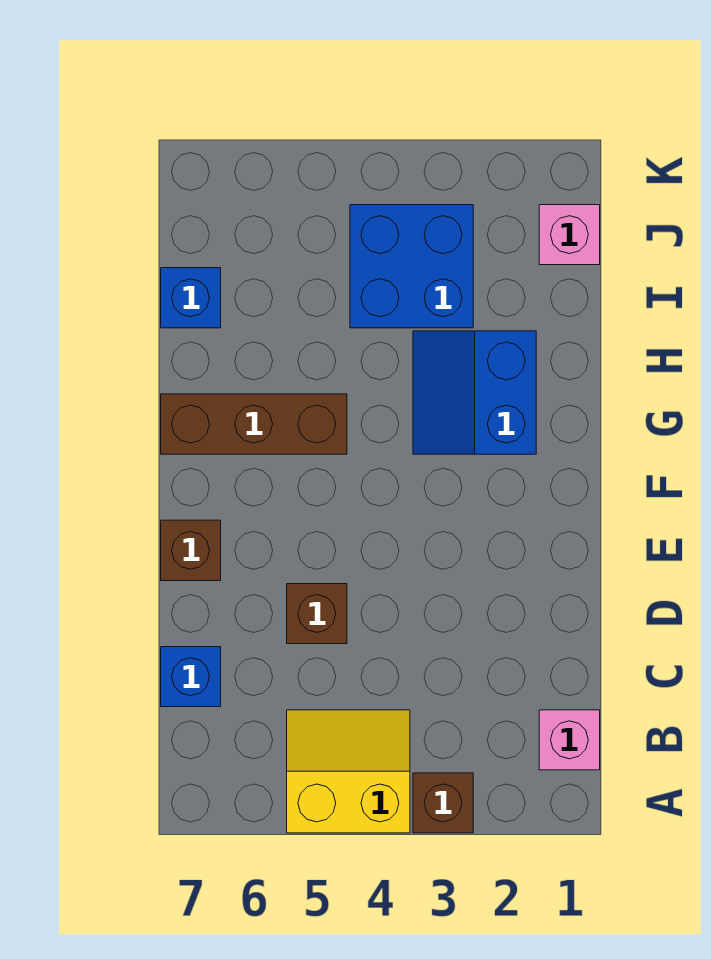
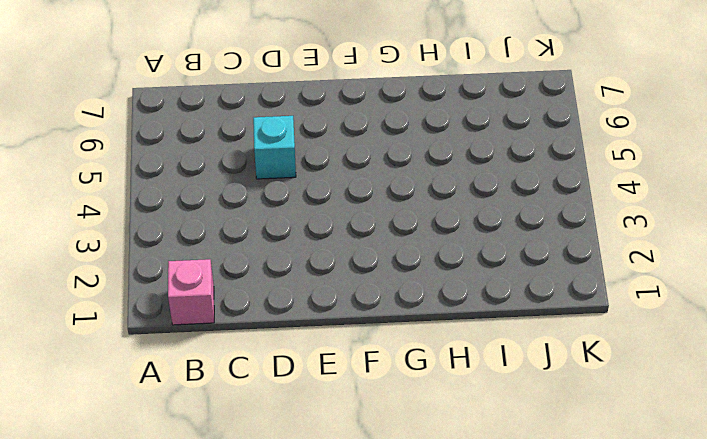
cyan 1x1 brick [253,116,296,179] -> brown 1x1 brick [287,584,347,644]
none -> brown 1x1 brick [413,773,473,833]
none -> yellow 2x2 slope [287,710,410,833]

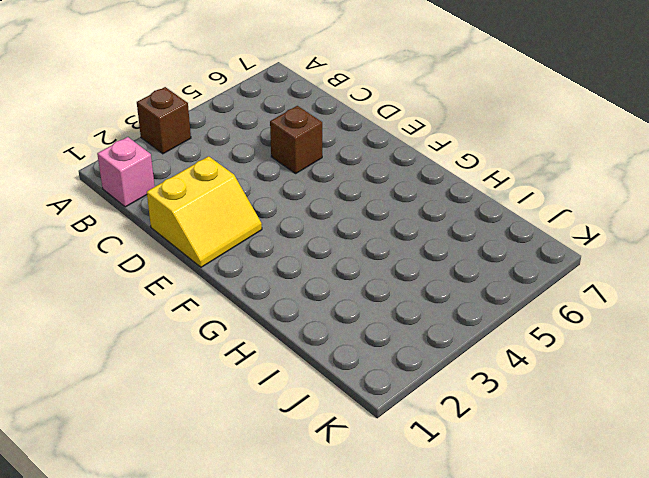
yellow 2x2 slope [147,156,262,267] -> yellow 2x2 slope moved to [287,710,410,833]
none -> blue 1x1 brick [161,647,221,707]
none -> brown 1x1 brick [161,520,221,581]

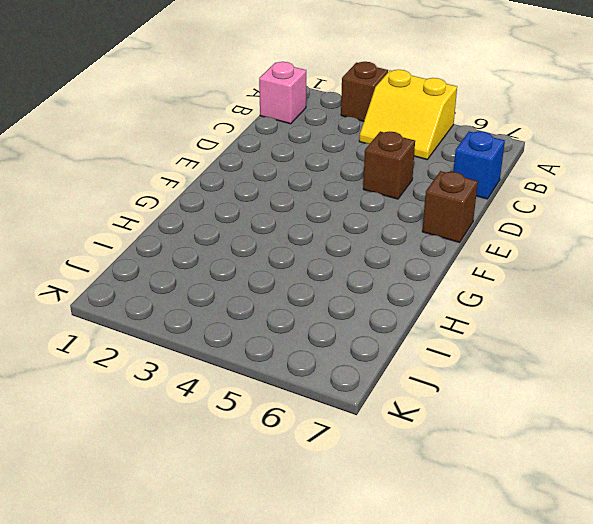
none -> blue 2x2 slope [413,331,536,454]
none -> brown 1x3 brick [161,394,347,454]

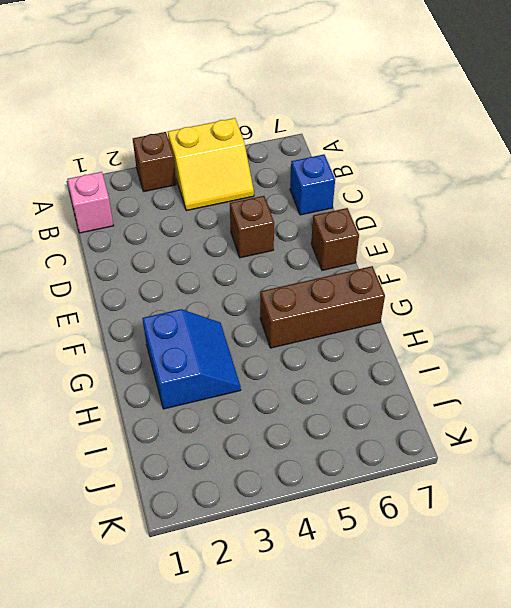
none -> blue 2x2 brick [350,205,473,328]
none -> blue 1x1 brick [161,268,221,328]

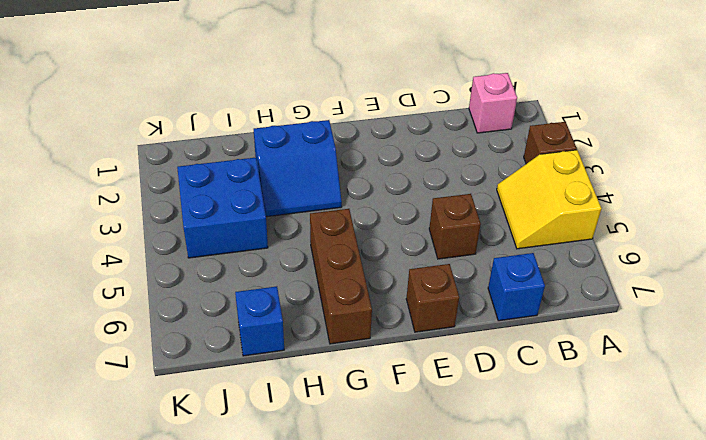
none -> pink 1x1 brick [539,205,600,265]

